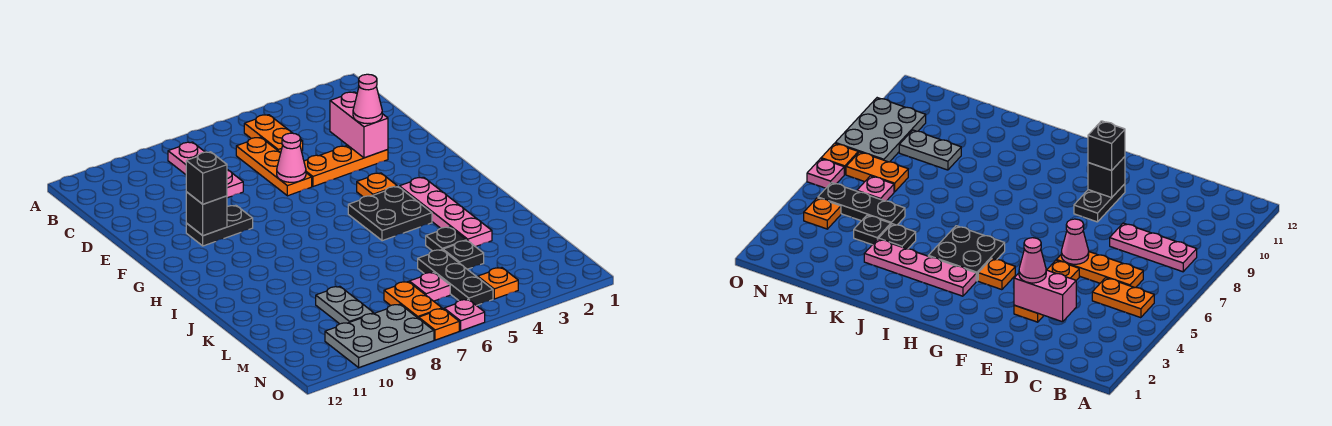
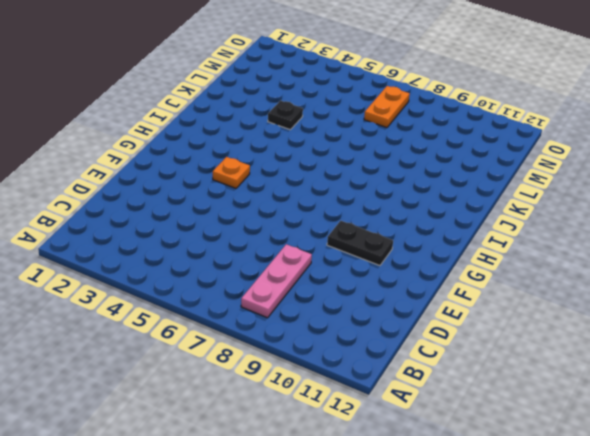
none -> orange 1x2 plate [244,115,303,153]
none -> orange 1x3 plate [236,137,312,196]
none -> orange 1x3 plate [304,145,388,187]

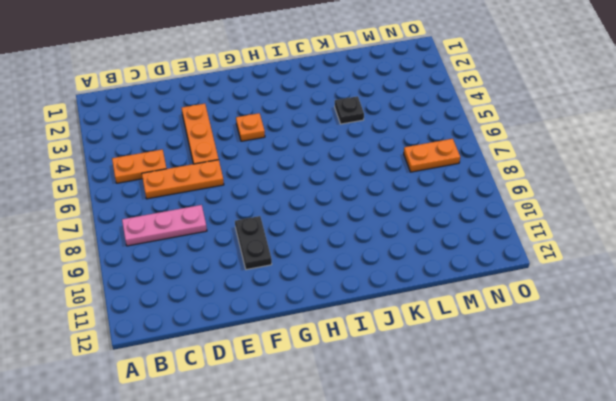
none -> pink 1x4 plate [399,177,492,247]
none -> black 2x2 plate [348,186,432,241]
none -> black 1x1 plate [443,240,484,269]

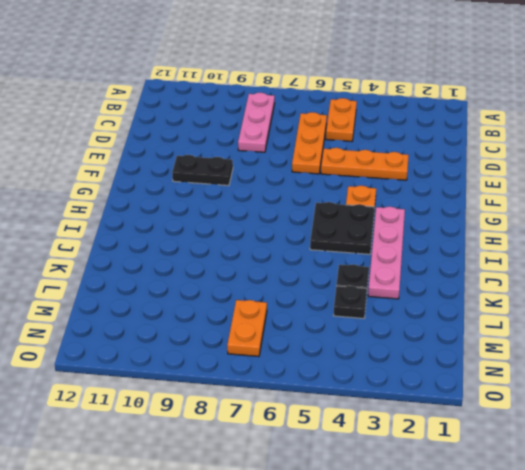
none -> black 1x3 plate [418,250,493,306]
none -> grey 1x2 plate [316,286,374,324]
none -> pink 1x1 plate [409,272,450,301]

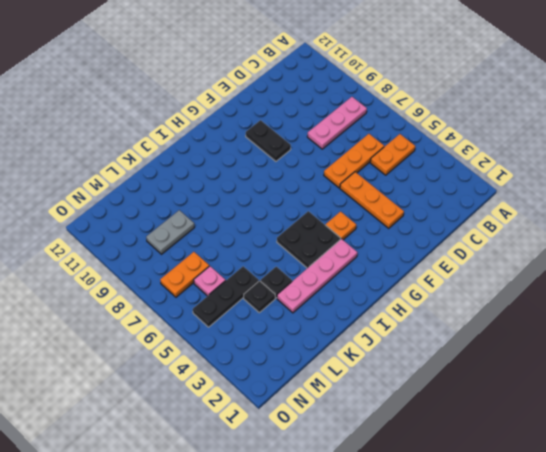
none -> orange 1x1 plate [478,268,518,299]
none -> grey 2x3 plate [325,304,434,367]
none -> pink 1x1 plate [444,299,485,331]

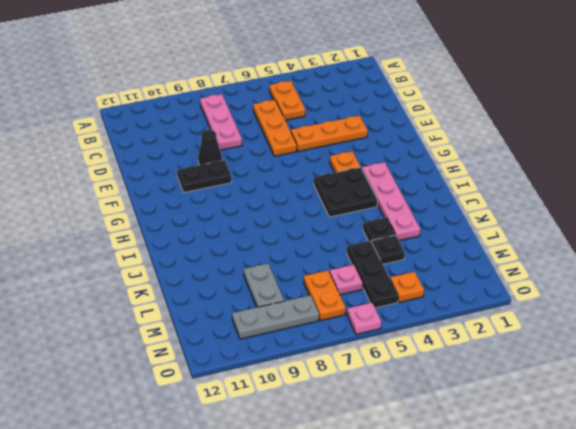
black 1x1 cone [198,130,222,165] -> none
grey 1x3 plate [232,295,319,339] -> grey 2x3 plate [325,304,434,367]
none -> orange 1x1 plate [419,309,459,340]
none -> pink 1x2 brick [330,92,388,158]
none -> pink 1x1 cone [277,133,306,182]

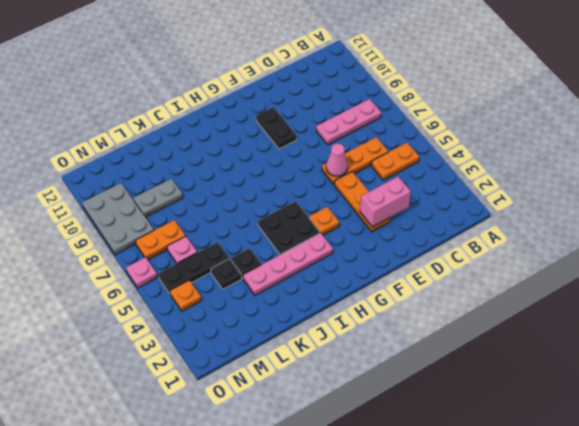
none -> orange 1x1 plate [419,309,459,340]
none -> black 1x1 brick [186,192,227,236]
none -> pink 1x1 cone [353,74,382,124]

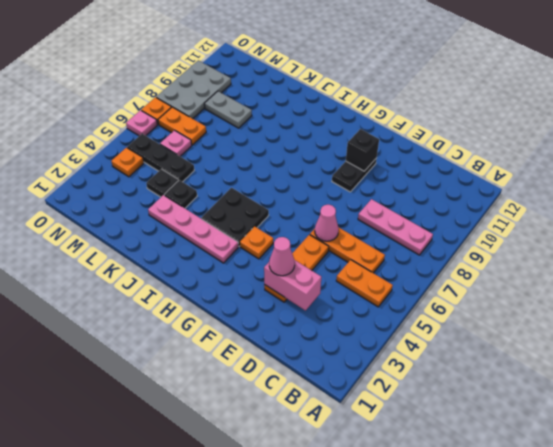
none -> black 1x1 brick [186,152,227,204]

